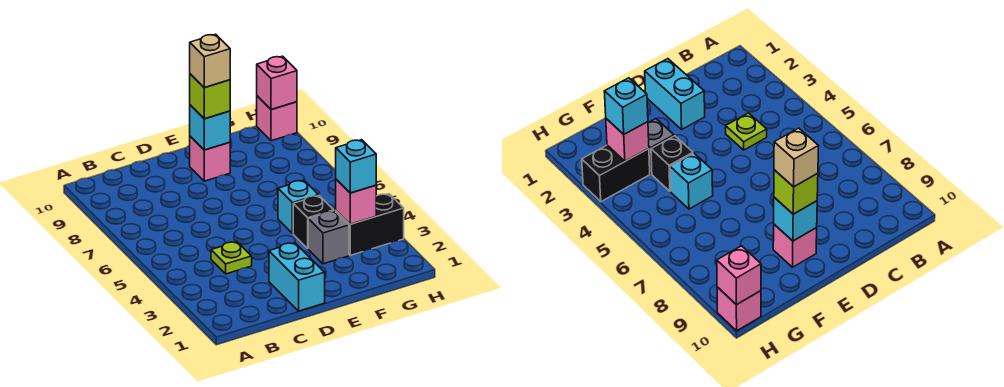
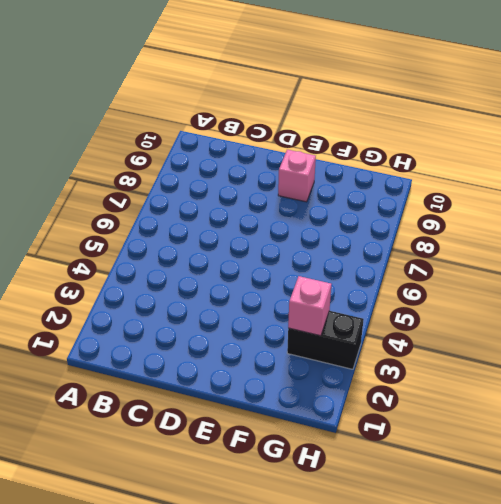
none -> lime 1x1 plate [211,242,252,274]
none -> cyan 1x2 brick [269,243,325,311]
none -> grey 1x1 brick [308,211,349,264]

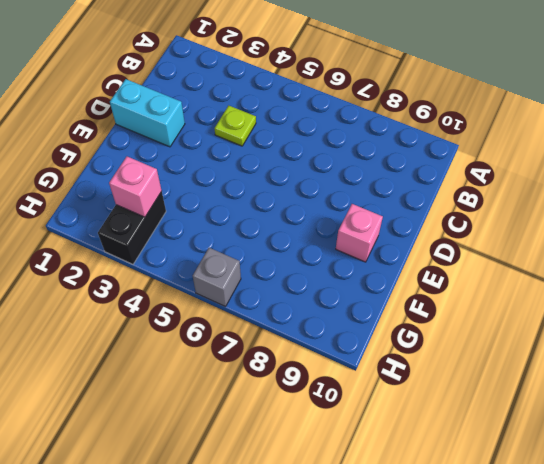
grey 1x1 brick [193,248,241,307] -> grey 1x1 brick moved to [308,211,349,264]
none -> black 1x1 brick [293,196,334,248]
none -> cyan 1x1 brick [278,180,318,234]
none -> pink 1x1 brick [257,96,297,141]

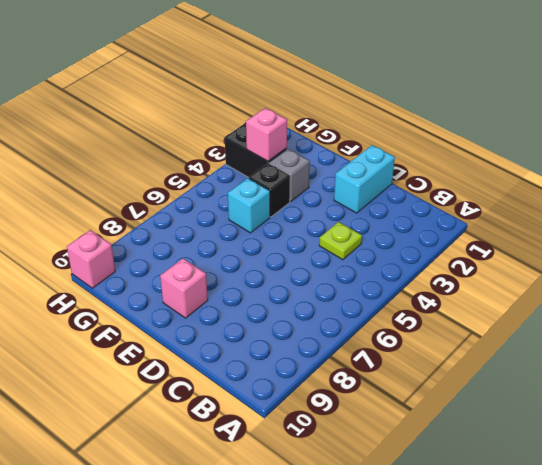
none -> cyan 1x1 brick [190,105,230,150]
none -> pink 1x1 brick [257,56,297,110]
none -> lime 1x1 brick [190,74,230,119]

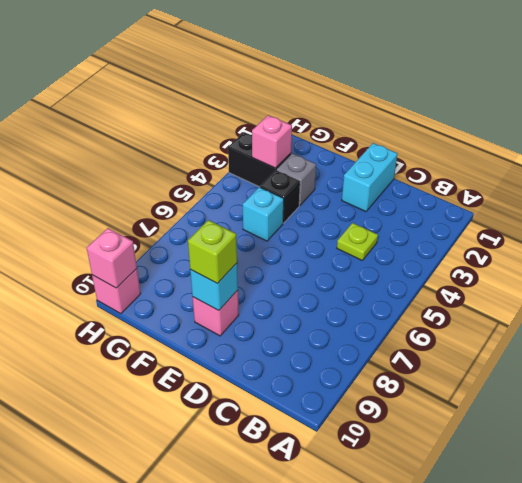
none -> cyan 1x1 brick [336,140,376,193]
none -> tan 1x1 brick [190,34,230,88]

